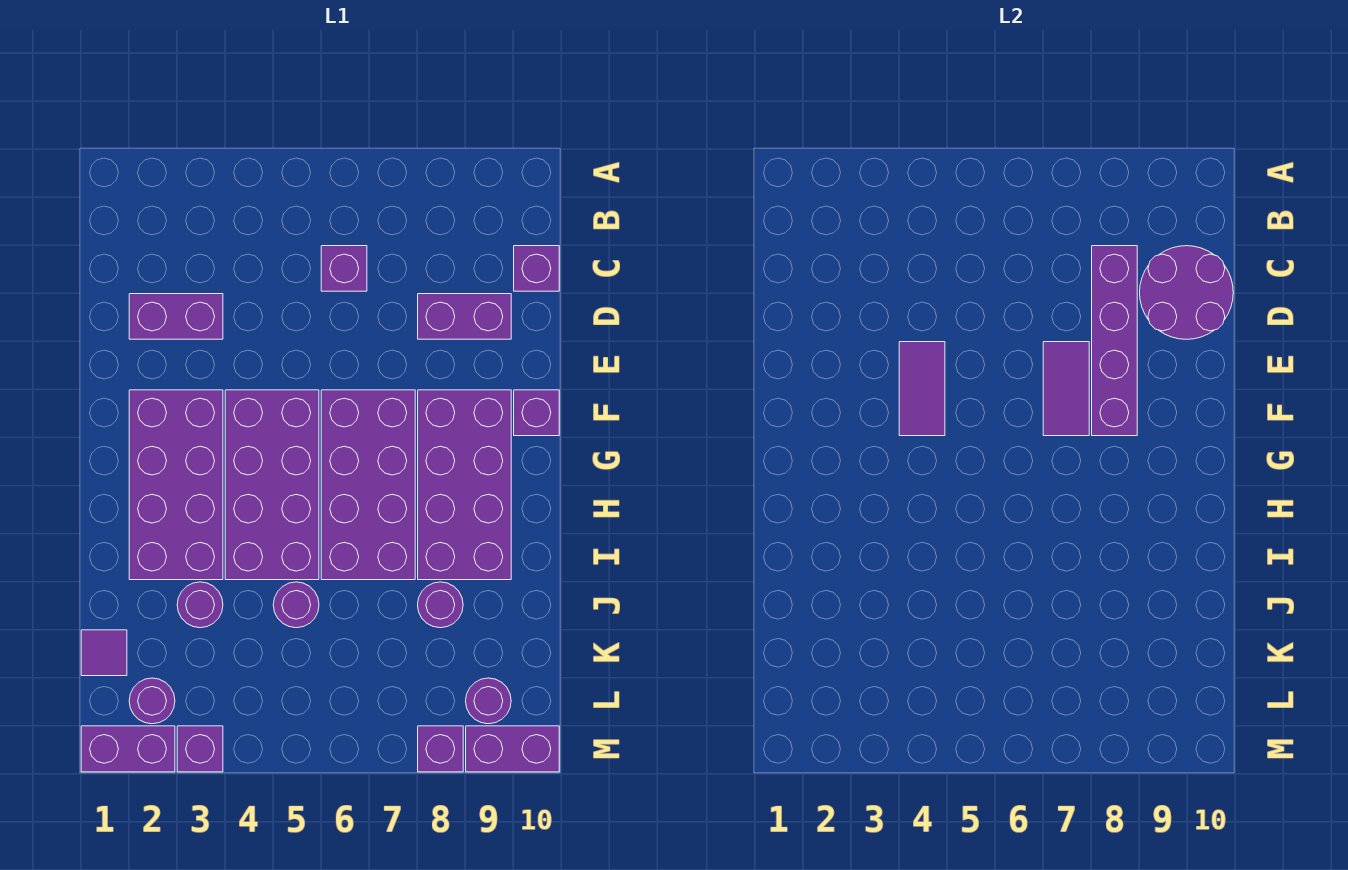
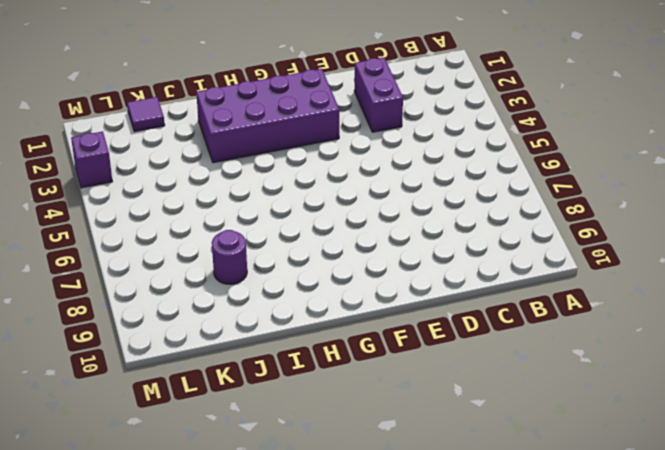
none -> purple 1x1 brick [321,246,367,291]
none -> purple 1x1 brick [514,246,559,291]
none -> purple 1x2 brick [418,294,511,339]

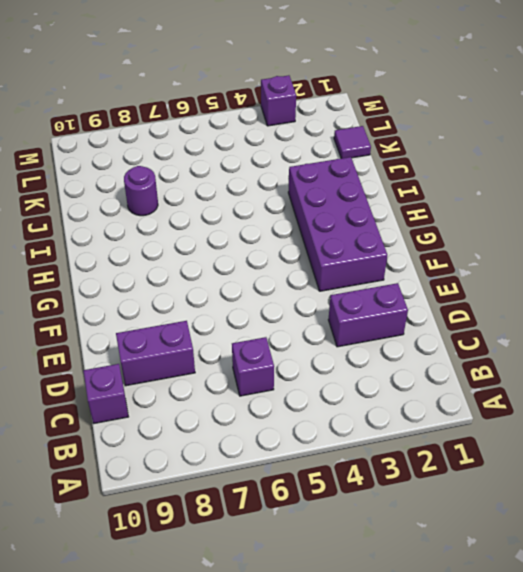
none -> purple 2x4 brick [225,390,319,580]
none -> purple 2x4 brick [321,390,415,580]
none -> purple 2x4 brick [418,390,511,580]

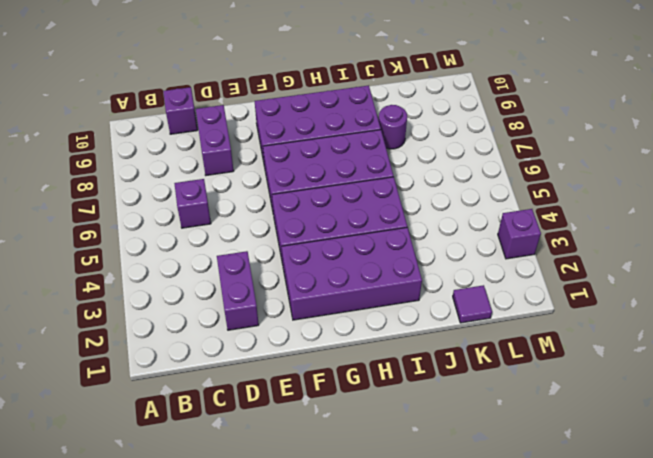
none -> purple 1x1 brick [514,390,559,436]
none -> purple 1x1 round brick [177,582,223,628]
none -> purple 1x1 round brick [273,582,319,628]

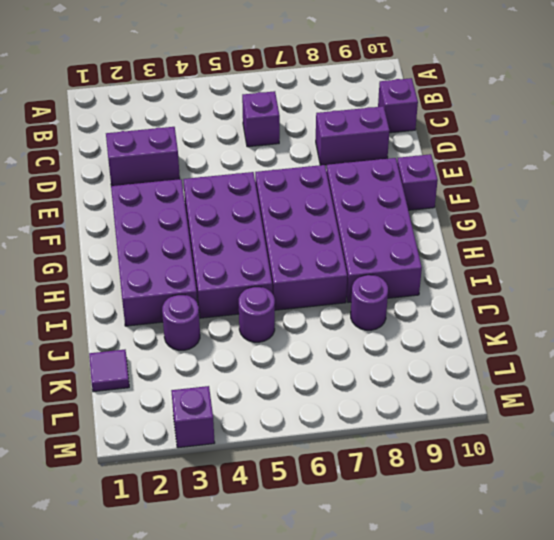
none -> purple 1x1 round brick [129,678,175,724]
none -> purple 1x1 round brick [466,678,511,724]
none -> purple 1x2 brick [81,726,175,772]

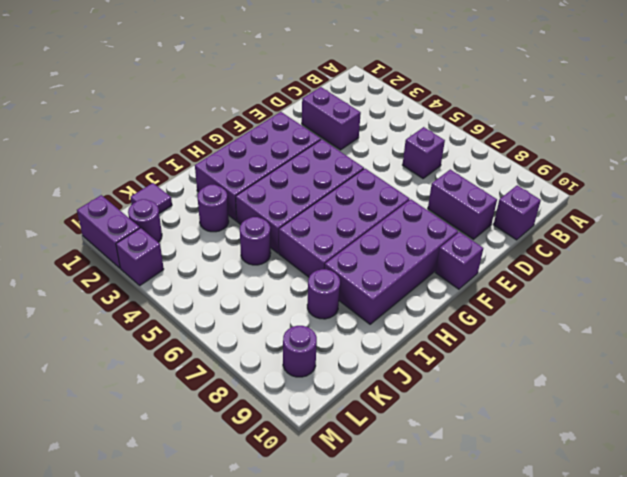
none -> purple 1x1 brick [418,726,463,772]
none -> purple 1x2 brick [466,726,559,772]
none -> purple 1x4 brick [1092,246,1137,436]

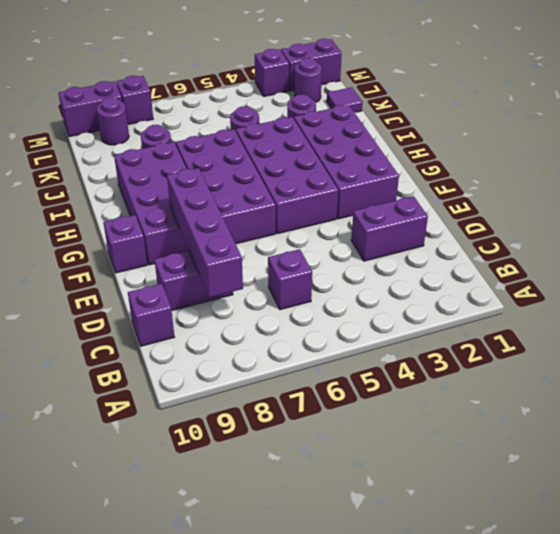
none -> purple 2x2 round brick [1140,246,1233,339]
none -> purple 1x2 tile [899,342,945,436]
none -> purple 1x2 tile [1043,342,1089,436]

